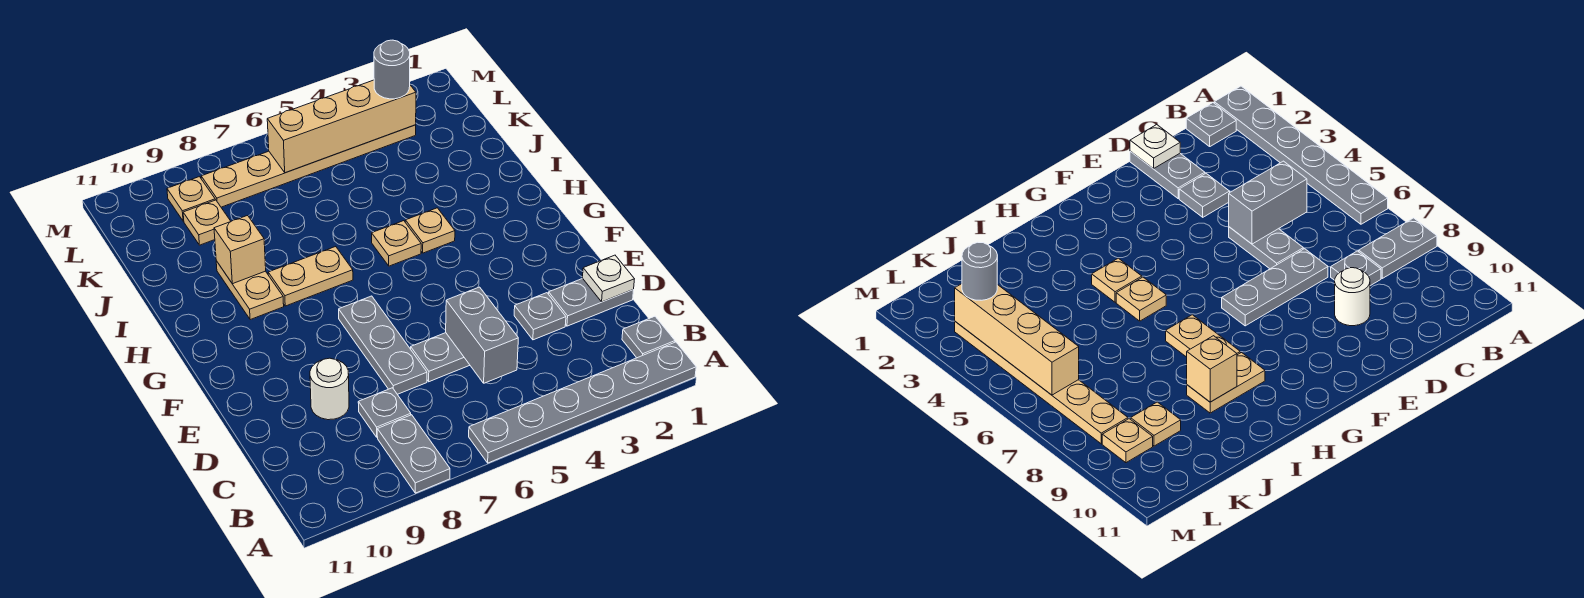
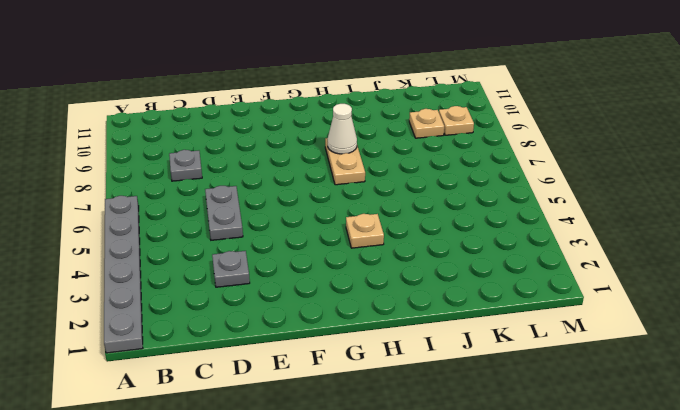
white 1x1 cone [328,104,357,154] -> none
none -> grey 1x2 plate [377,415,450,493]
none -> grey 1x1 plate [622,316,675,358]
none -> grey 1x2 plate [549,278,634,326]

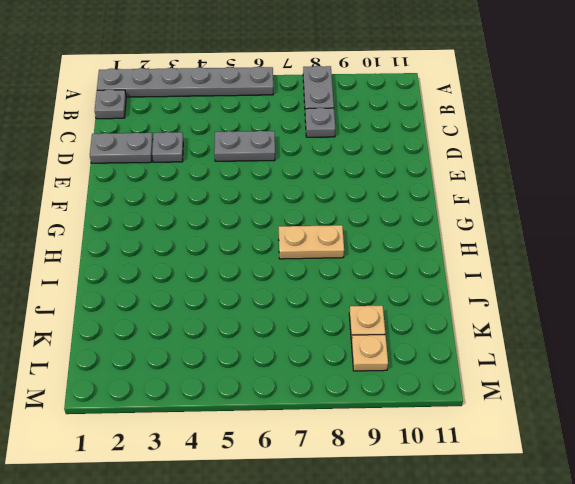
none -> grey 1x3 plate [339,296,427,394]
none -> white 1x1 round brick [310,358,349,420]
none -> tan 1x1 plate [405,208,455,253]

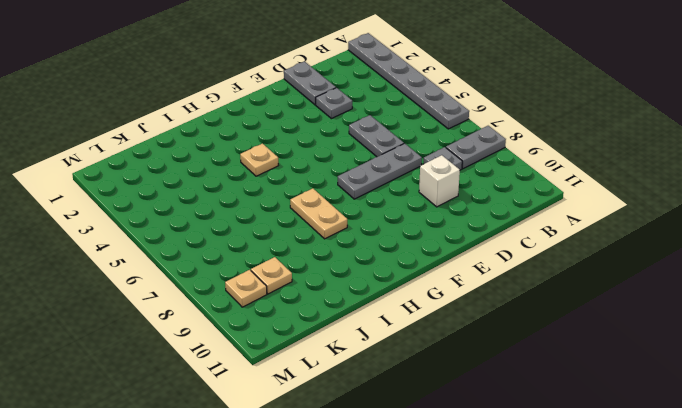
white 1x1 brick [419,155,460,207] -> white 1x1 round brick [310,358,349,420]
none -> grey 1x1 plate [622,316,675,358]
none -> tan 1x1 plate [372,221,421,266]
none -> tan 1x2 plate [216,261,284,320]

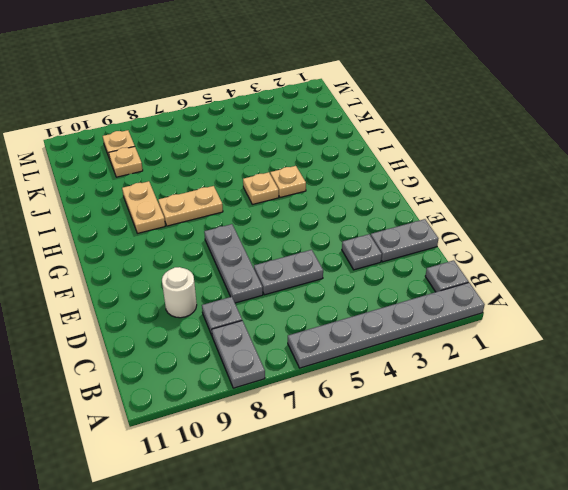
none -> tan 1x6 plate [201,125,416,207]
none -> grey 1x2 brick [446,287,518,383]
none -> white 1x1 plate [583,255,634,302]

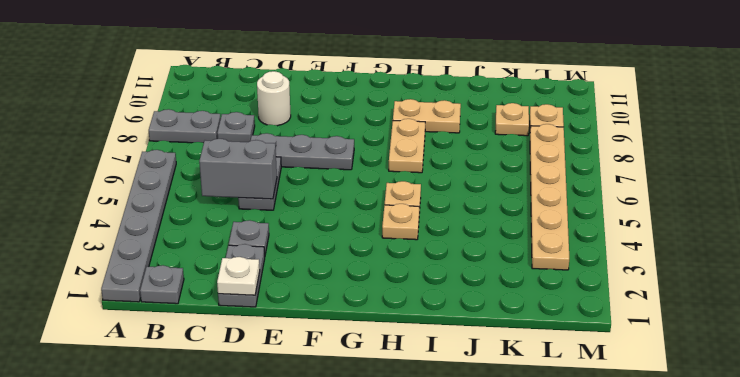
none -> tan 1x1 brick [214,216,266,284]
none -> tan 1x4 brick [267,80,416,173]
none -> grey 1x1 round brick [374,40,410,99]

